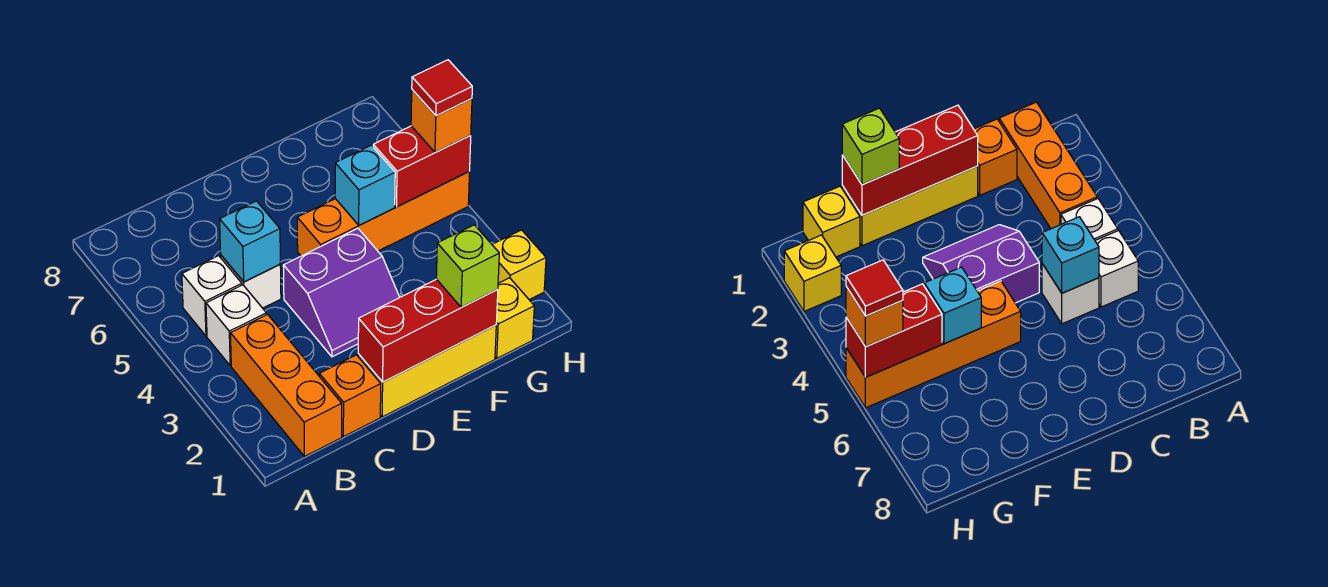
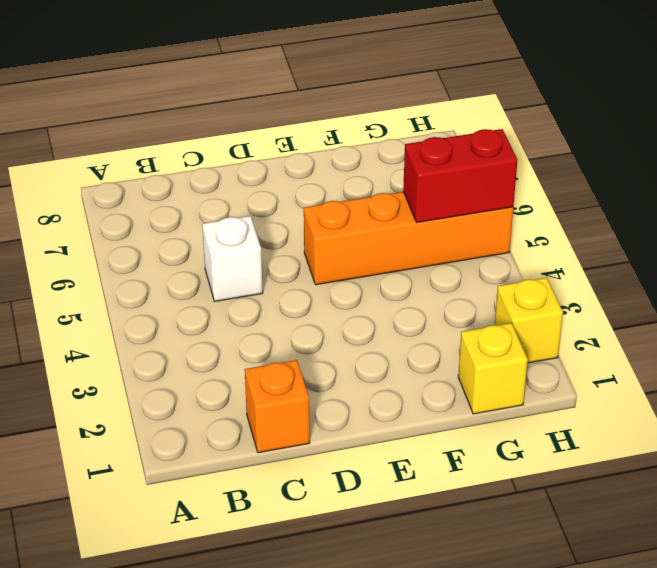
none -> orange 1x3 brick [230,314,342,457]
none -> white 1x1 brick [206,285,266,366]
none -> white 1x1 brick [182,256,242,336]

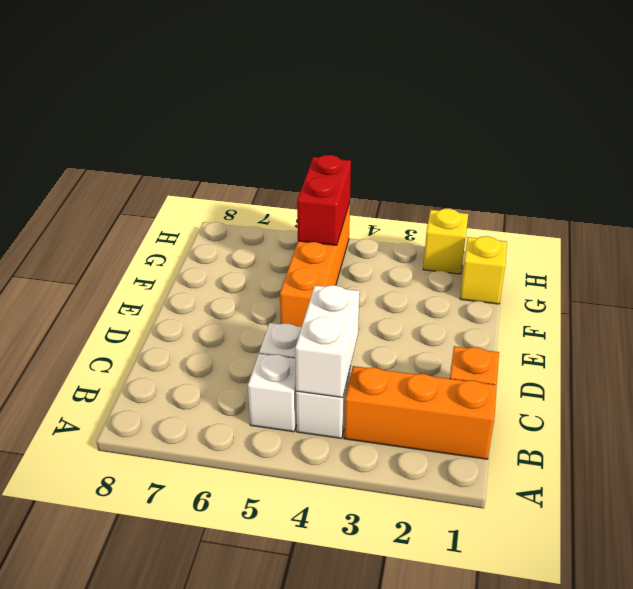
white 1x2 brick [295,285,360,398] -> none
none -> yellow 1x3 brick [358,325,496,417]
none -> purple 2x2 slope [283,228,400,357]
none -> cyan 1x1 brick [220,201,280,282]

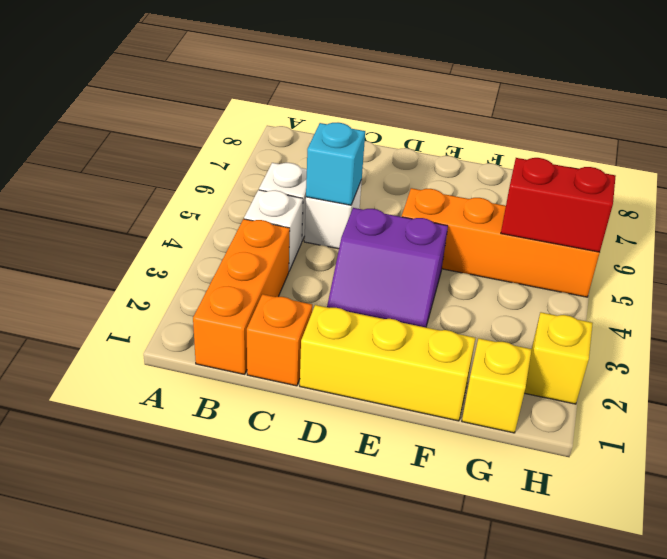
none -> red 1x3 brick [358,279,498,382]
none -> cyan 1x1 brick [335,145,395,225]
none -> lime 1x1 brick [436,225,499,307]

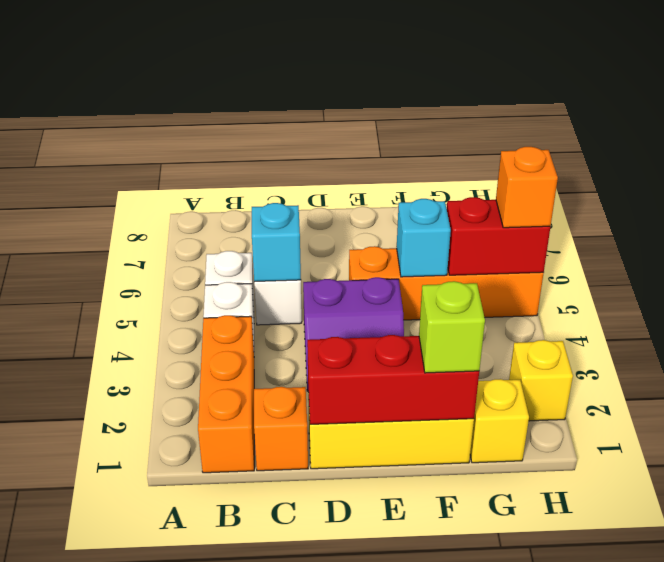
none -> red 1x1 tile [412,60,472,116]

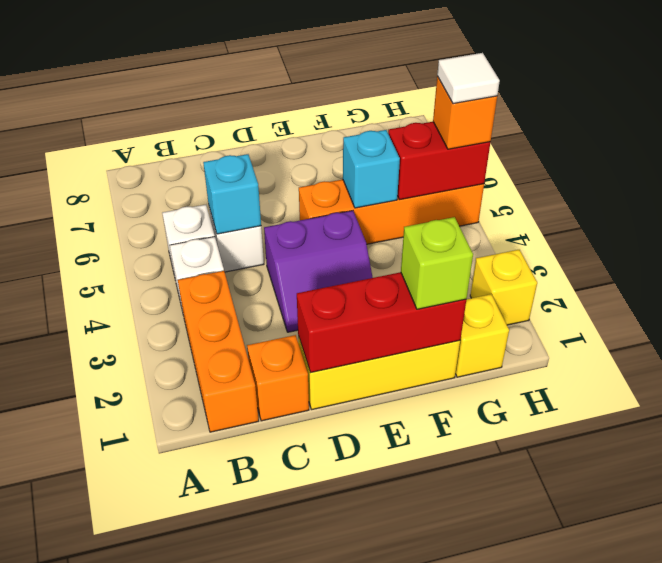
white 1x1 tile [437,53,500,104] -> red 1x1 tile [412,60,472,116]

